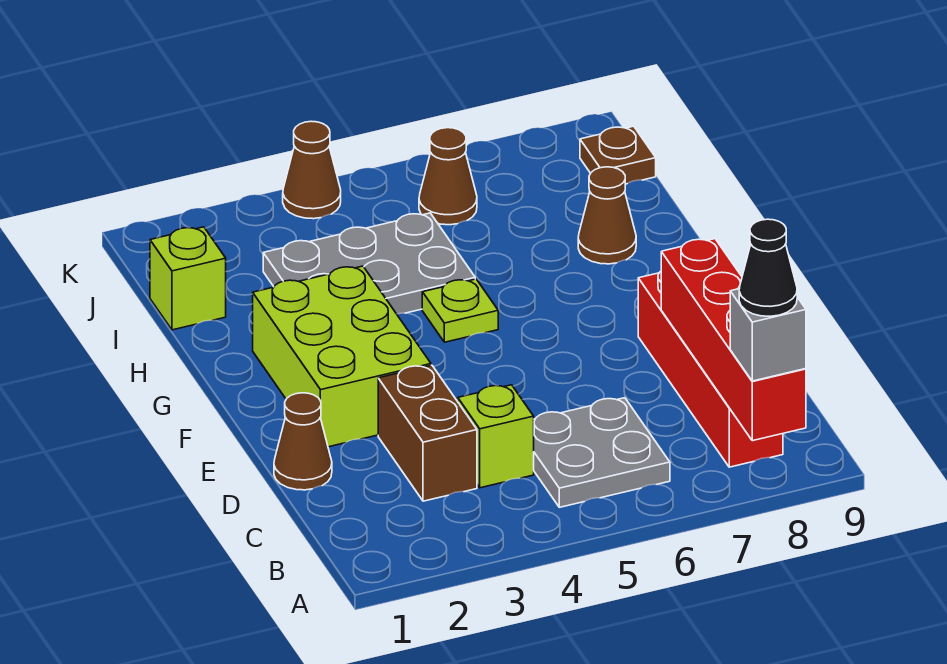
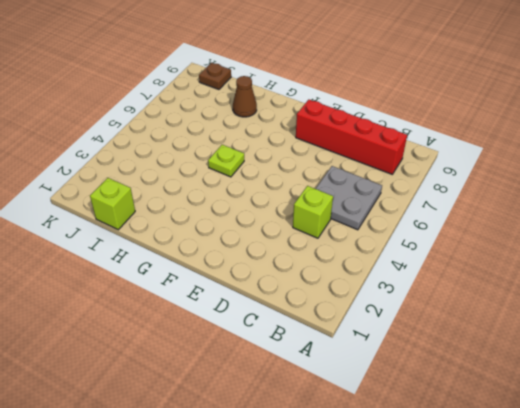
none -> brown 1x2 brick [378,365,477,501]
none -> brown 1x1 cone [274,393,332,490]
none -> lime 2x3 brick [253,266,431,447]

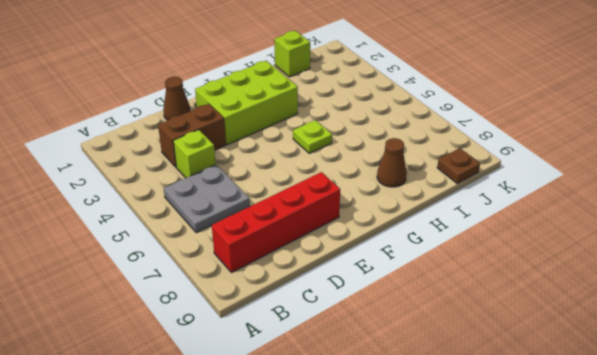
none -> grey 2x3 plate [263,213,475,314]
none -> brown 1x1 cone [419,128,477,225]
none -> brown 1x1 cone [283,121,341,219]

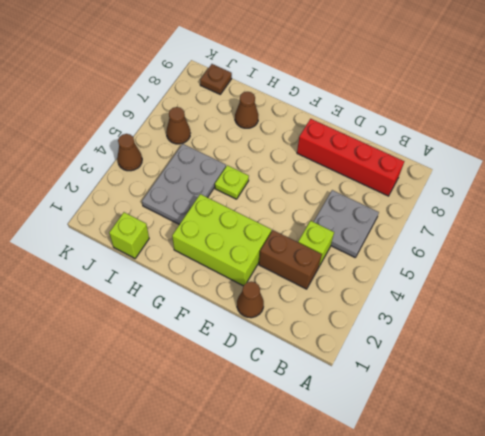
none -> red 1x4 brick [661,239,806,441]
none -> grey 1x1 brick [730,289,806,381]
none -> black 1x1 cone [739,219,797,316]

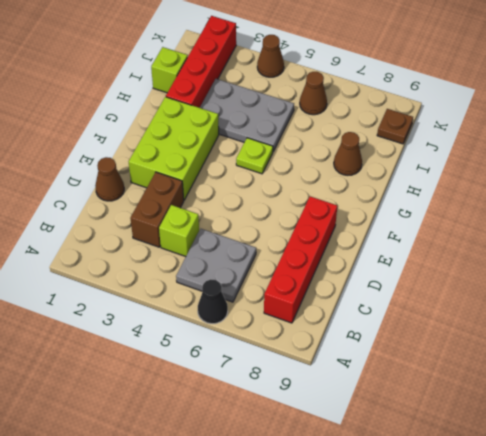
black 1x1 cone [198,279,228,324] -> black 1x1 cone moved to [739,219,797,316]
red 1x4 brick [166,16,236,108] -> red 1x4 brick moved to [661,239,806,441]
none -> grey 1x1 brick [730,289,806,381]

